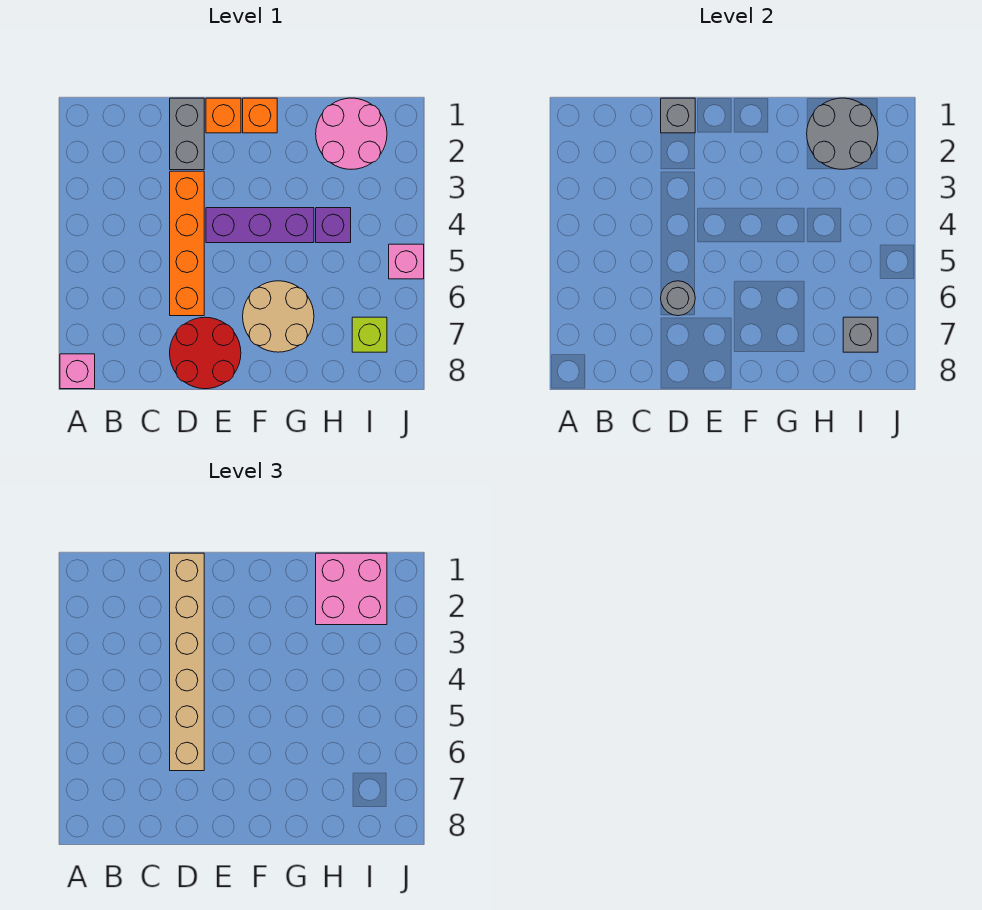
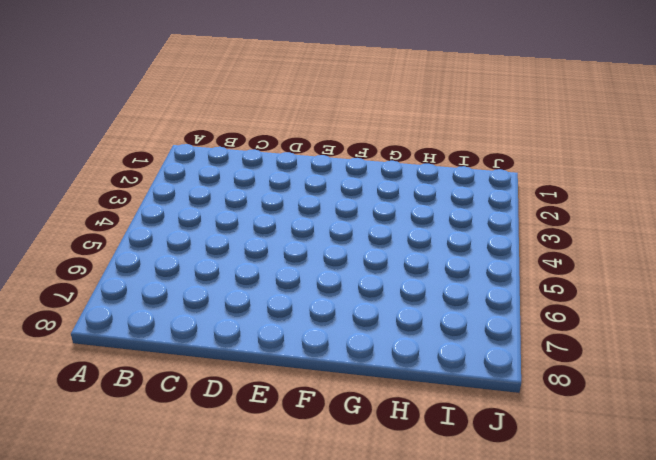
none -> pink 1x1 brick [60,354,95,389]
none -> grey 1x2 brick [170,98,204,170]
none -> orange 1x4 brick [170,171,204,316]

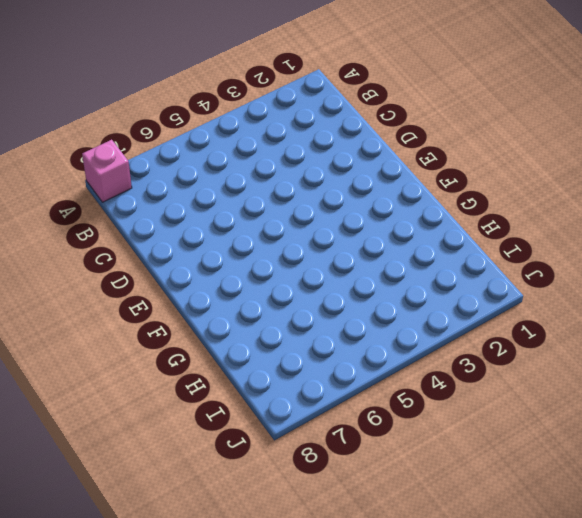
none -> grey 1x2 brick [170,98,204,170]
none -> orange 1x4 brick [170,171,204,316]
none -> red 2x2 round brick [170,317,241,389]

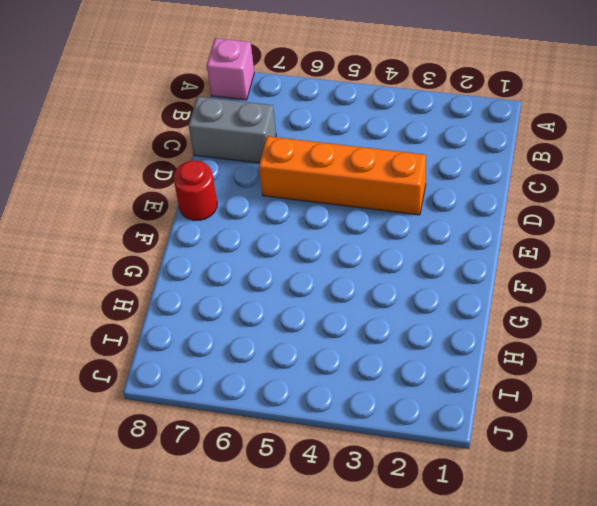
grey 1x2 brick [189,97,276,163] -> grey 1x2 brick moved to [170,98,204,170]
red 1x1 round brick [173,161,217,220] -> red 2x2 round brick [170,317,241,389]
none -> orange 1x1 brick [206,98,241,133]
none -> purple 1x3 brick [206,208,314,243]
none -> orange 1x1 brick [243,98,277,133]

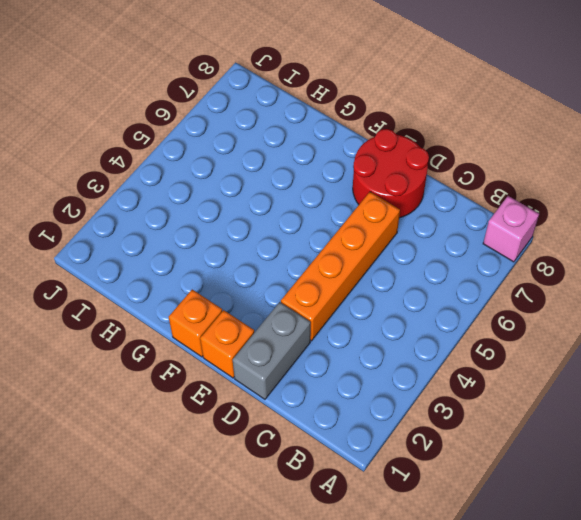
none -> purple 1x3 brick [206,208,314,243]
none -> tan 2x2 round brick [243,281,314,352]
none -> pink 2x2 round brick [316,98,387,169]

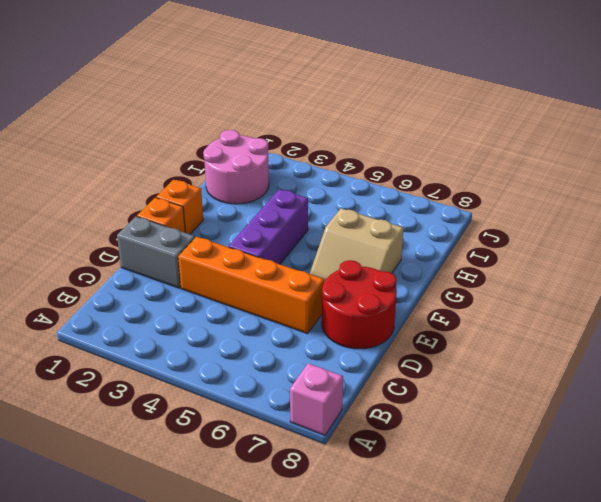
tan 2x2 slope [310,208,403,282] -> tan 2x2 round brick [243,281,314,352]
none -> purple 1x1 brick [316,208,351,243]
none -> lime 1x1 brick [352,317,387,352]
none -> pink 1x1 brick [389,244,424,279]

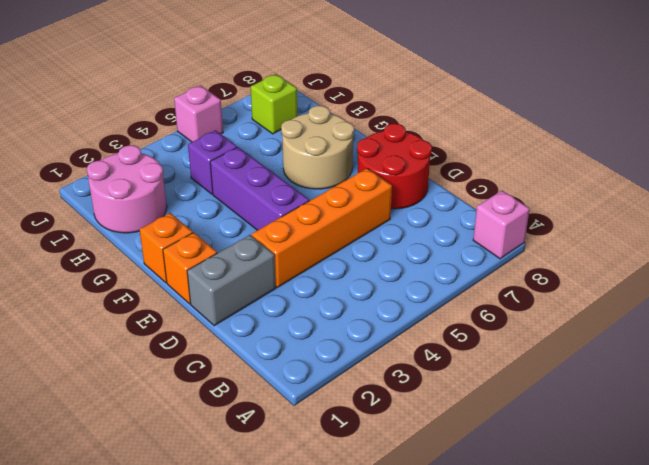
none -> grey 1x1 brick [661,98,695,133]
none -> grey 1x1 round brick [661,281,695,316]
none -> grey 2x2 round brick [807,98,878,169]

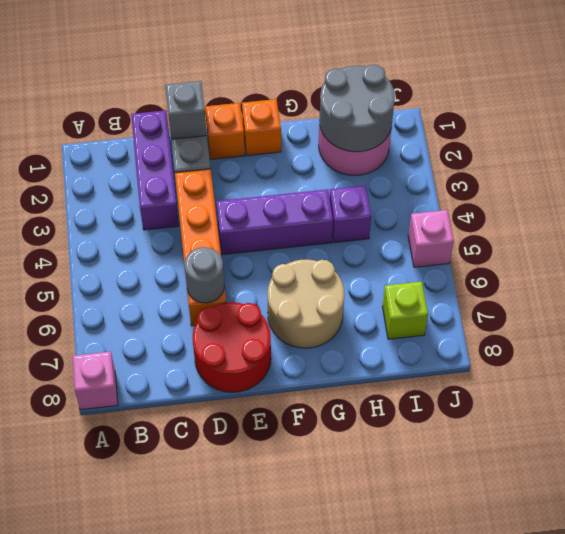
purple 1x3 brick [131,110,179,230] -> none
none -> grey 1x1 brick [843,317,878,352]
none -> tan 1x6 brick [170,553,204,771]
none -> pink 2x2 brick [316,553,387,625]

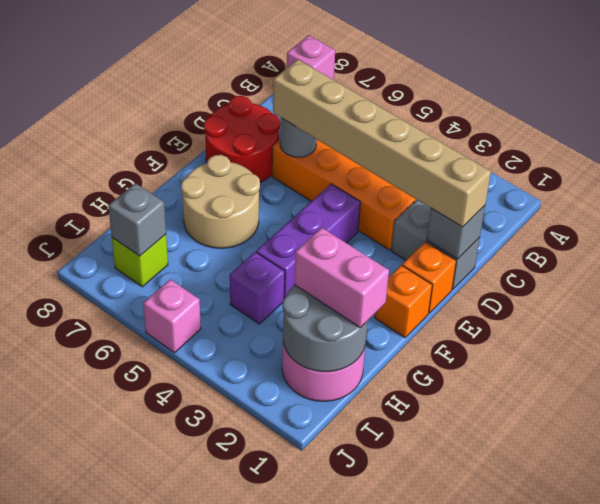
pink 1x2 brick [294,228,389,328] -> pink 2x2 brick [316,553,387,625]

